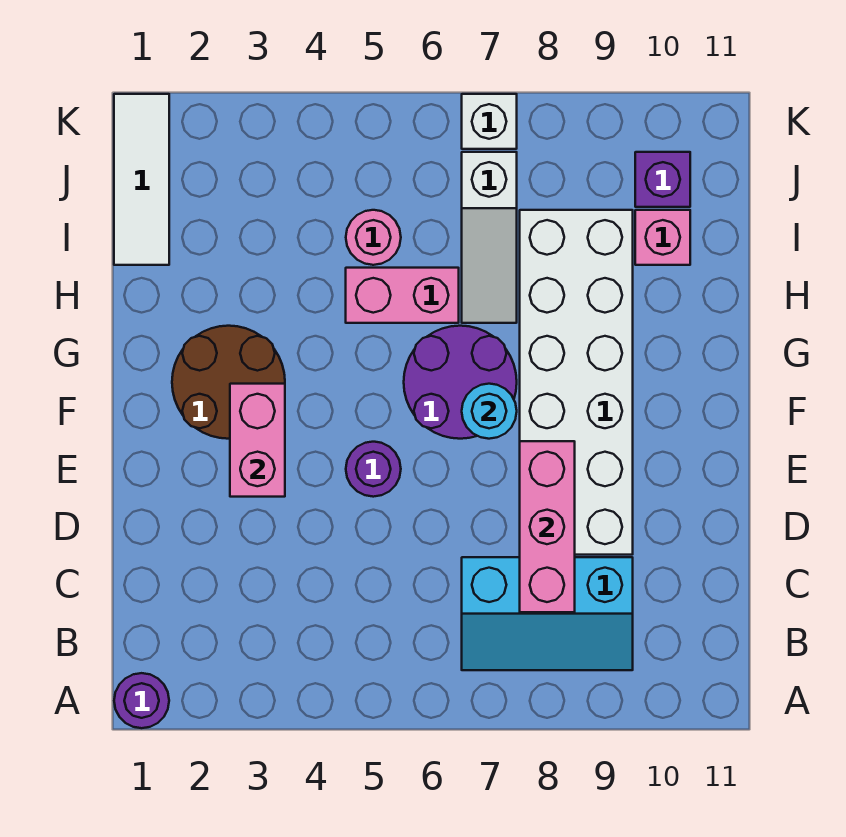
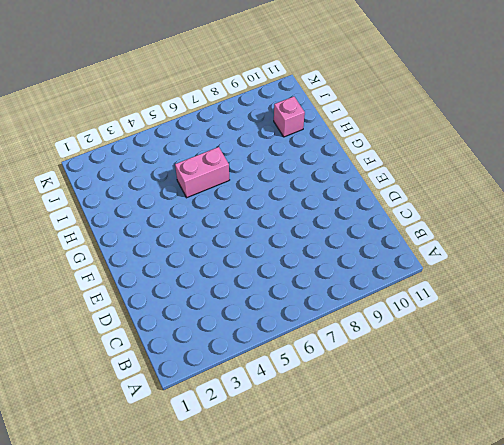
none -> purple 1x1 round brick [114,673,169,728]
none -> cyan 2x3 slope [462,557,633,670]
none -> white 2x6 brick [520,210,633,555]

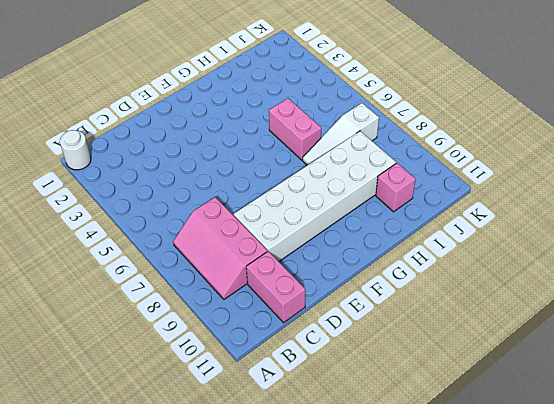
white 1x1 round brick [60,130,91,170] -> purple 1x1 round brick [114,673,169,728]
pink 2x3 slope [173,197,267,299] -> cyan 2x3 slope [462,557,633,670]
pink 1x2 brick [246,251,305,323] -> pink 1x2 brick turned to [230,384,285,497]
none -> purple 1x1 round brick [346,442,401,497]
none -> brown 2x2 round brick [172,326,285,439]
none -> purple 2x2 round brick [404,326,517,439]

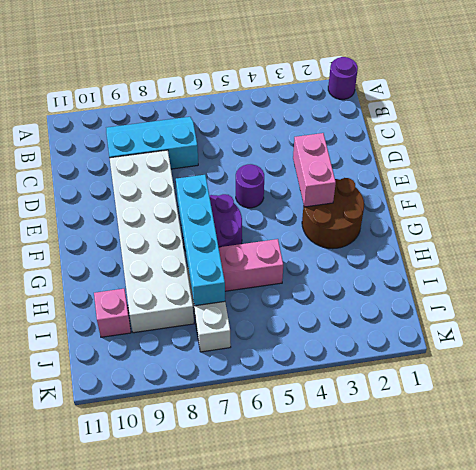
cyan 1x4 brick [176,175,225,306] -> cyan 1x1 round brick [462,384,517,439]
none -> white 1x3 tile [114,94,169,265]
none -> pink 1x1 round brick [346,210,401,265]
none -> purple 1x1 brick [635,152,690,207]

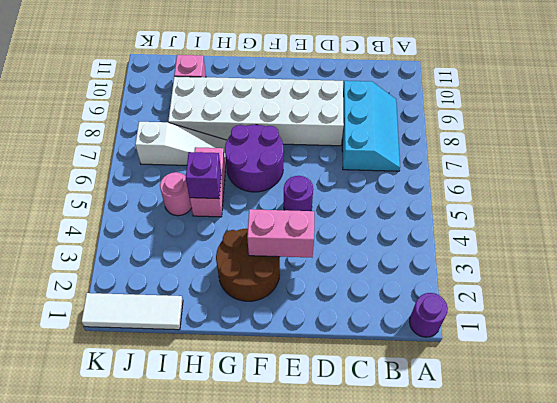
purple 1x1 brick [186,152,221,199] -> purple 1x1 brick moved to [635,152,690,207]
none -> white 1x1 brick [462,94,517,149]
none -> pink 1x3 brick [520,441,575,612]
none -> cyan 1x1 round brick [462,384,517,439]

